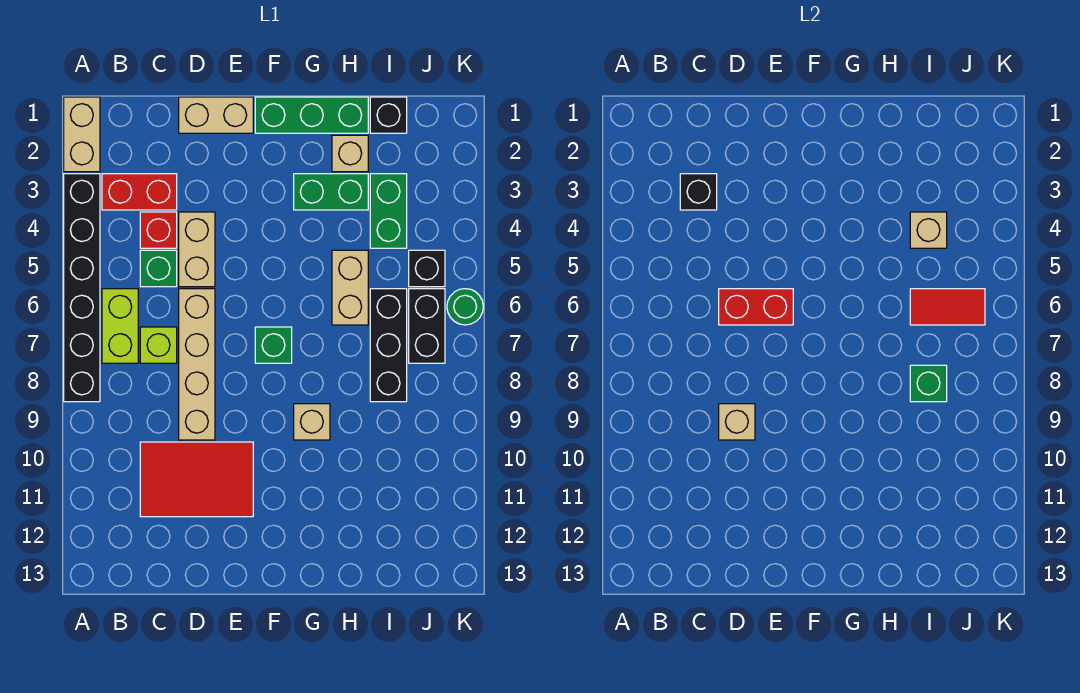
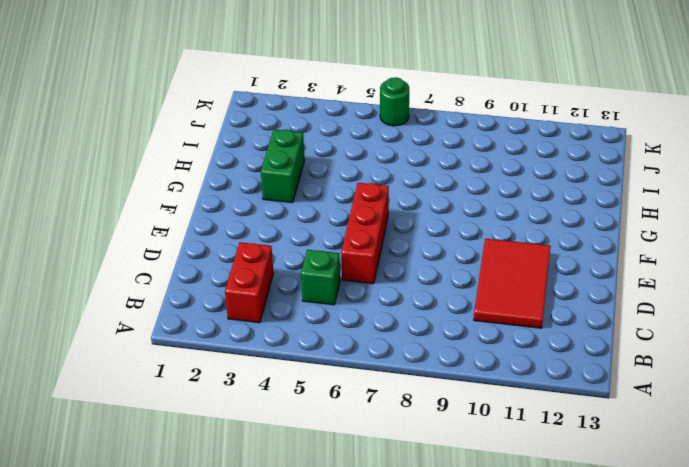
red 1x3 brick [341,183,389,284] -> tan 1x4 brick [179,289,215,440]
none -> tan 1x2 brick [64,97,100,172]
none -> black 1x6 brick [64,174,100,402]
none -> lime 1x2 brick [102,289,138,363]

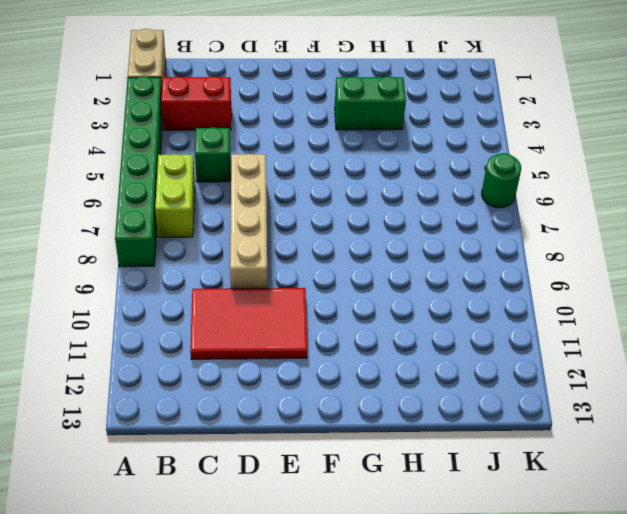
green 1x6 brick [115,77,163,267] -> black 1x6 brick [64,174,100,402]
none -> red 1x1 brick [140,212,177,248]
none -> lime 1x1 brick [140,327,177,363]
none -> tan 1x2 brick [179,97,253,133]

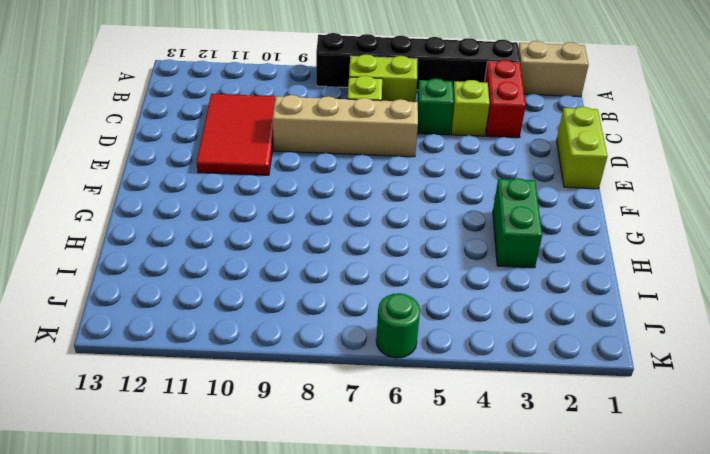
lime 1x1 brick [451,80,490,136] -> red 1x1 brick [140,212,177,248]
lime 1x2 brick [557,107,607,189] -> tan 1x2 brick [179,97,253,133]
none -> tan 1x2 brick [179,212,215,287]
none -> green 1x3 brick [255,97,368,133]
none -> green 1x1 brick [255,327,292,363]

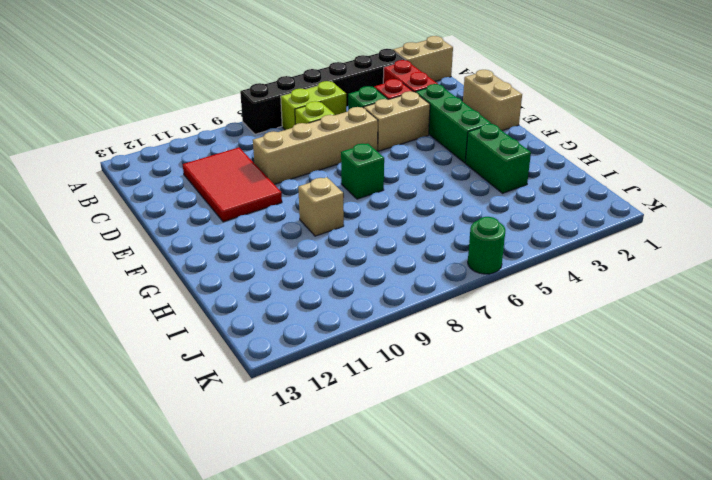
green 1x3 brick [415,84,492,163] -> green 1x3 brick moved to [255,97,368,133]
none -> tan 1x1 brick [332,135,368,172]
none -> tan 1x2 brick [332,250,368,325]
none -> black 1x1 brick [370,97,407,133]

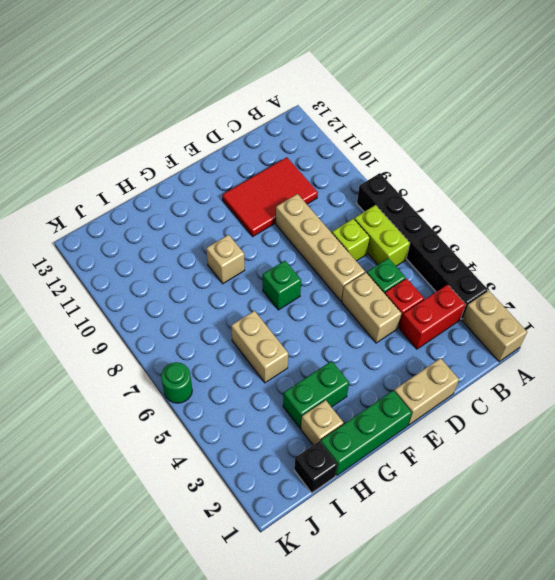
none -> green 1x2 brick [370,174,407,248]
none -> black 1x3 brick [370,289,407,402]
none -> black 1x1 brick [409,250,445,287]

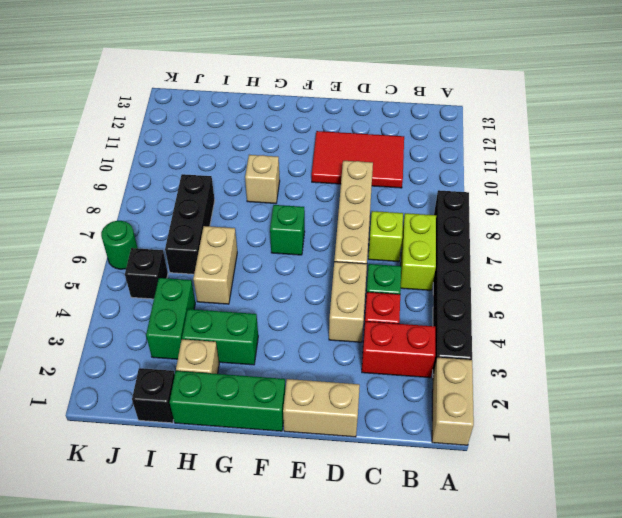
none -> black 1x2 brick [409,289,445,363]
none -> black 1x1 brick [680,174,717,210]
none -> red 1x2 brick [719,289,793,325]

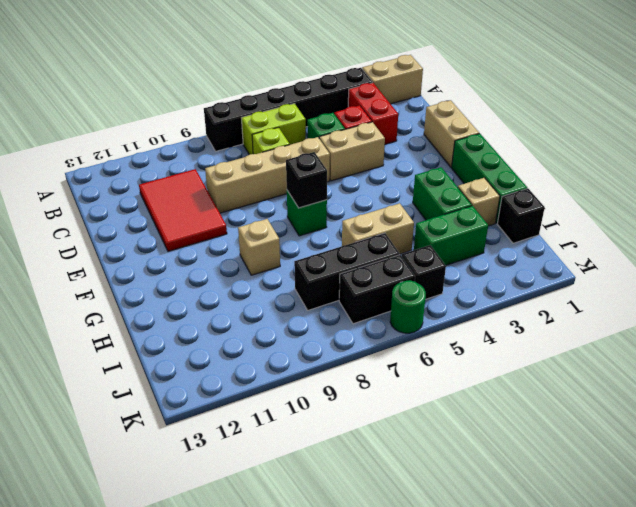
black 1x1 brick [286,152,327,208] -> black 1x1 brick moved to [680,174,717,210]
none -> red 1x2 brick [719,289,793,325]
none -> tan 1x1 brick [719,404,755,440]
none -> tan 1x1 brick [910,212,947,248]

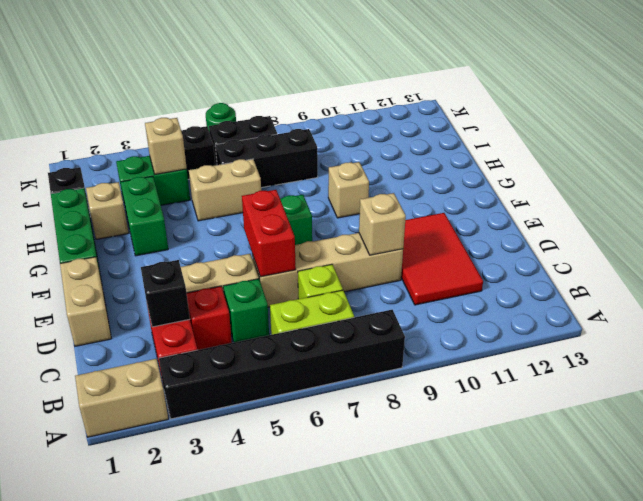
none -> red 1x2 tile [910,289,985,325]
none -> green 1x1 brick [910,365,947,402]

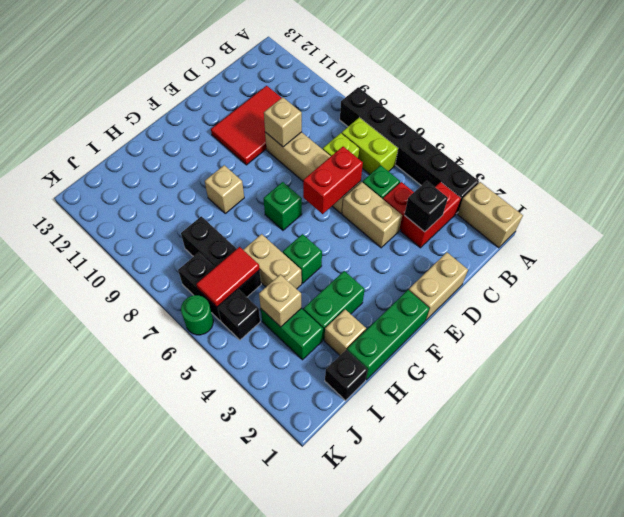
green 1x1 brick [283,234,322,283] -> green 1x1 brick moved to [910,365,947,402]

